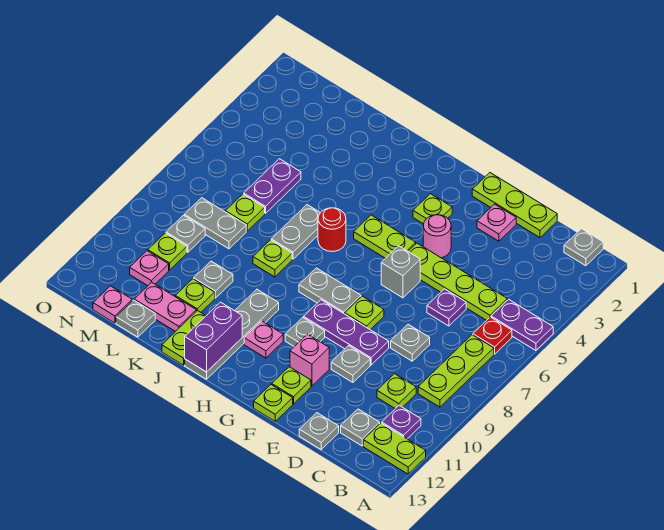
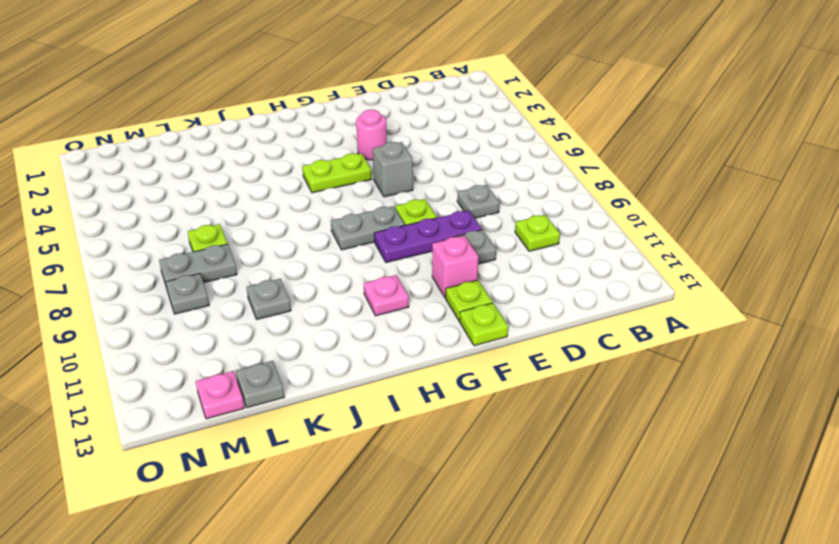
none -> purple 1x2 plate [491,299,553,350]
none -> lime 1x2 plate [363,423,426,474]
none -> grey 1x1 plate [564,229,603,266]
none -> red 1x1 plate [473,317,512,354]

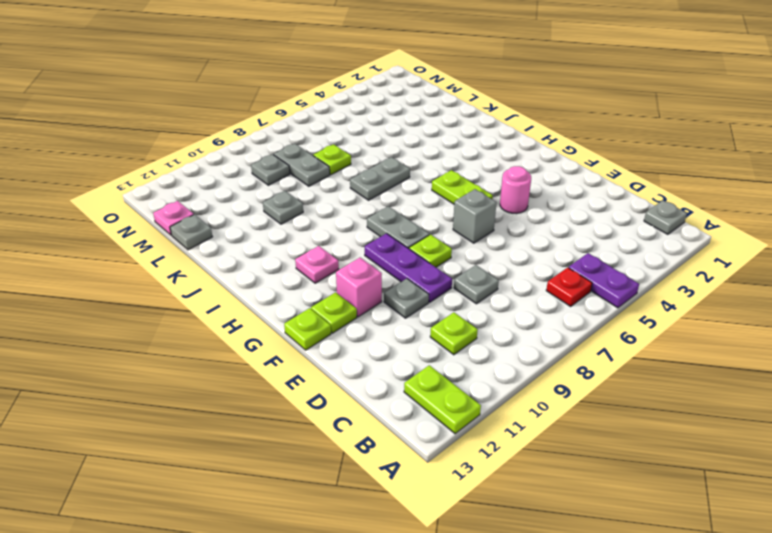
none -> lime 1x3 plate [418,335,494,407]
none -> purple 1x1 plate [382,405,421,439]
none -> lime 1x4 plate [408,243,507,320]
none -> grey 1x1 plate [341,409,380,446]

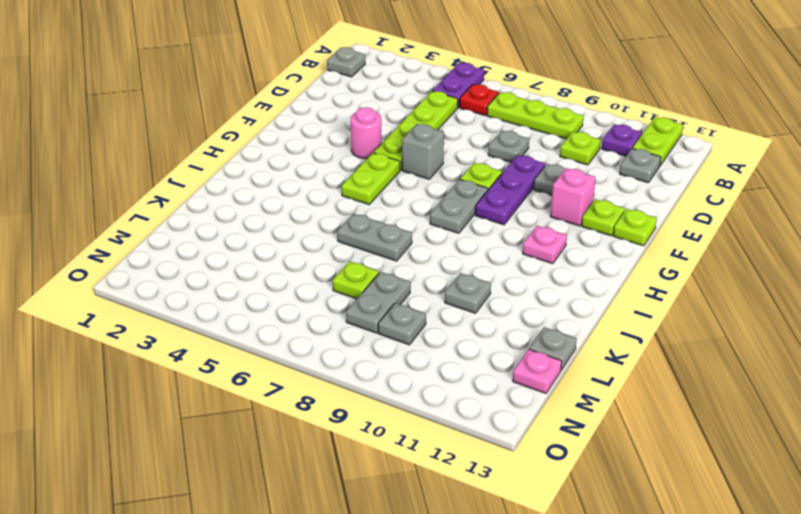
none -> lime 1x3 plate [472,173,557,237]
none -> purple 1x1 plate [427,289,466,326]
none -> grey 1x1 plate [299,413,339,450]
none -> pink 1x1 plate [477,204,516,241]

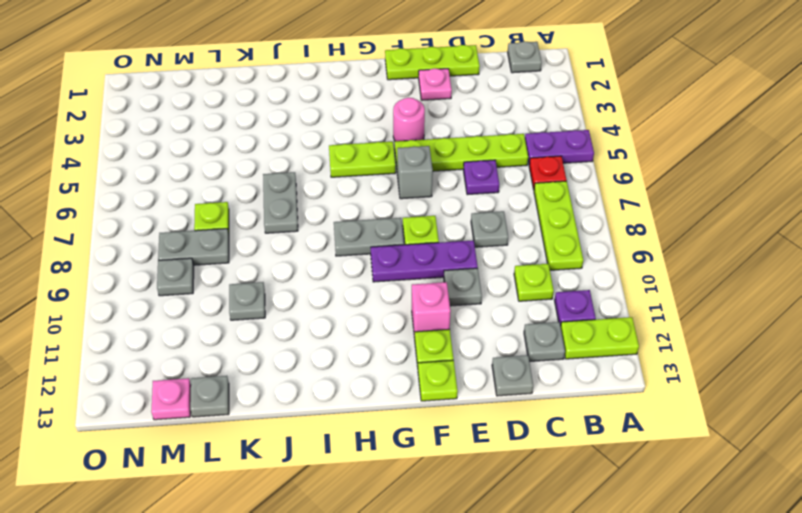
none -> lime 1x1 plate [413,194,452,224]
none -> grey 1x1 plate [285,317,325,347]
none -> pink 1x1 plate [244,321,283,358]
none -> red 1x1 round brick [318,208,346,251]

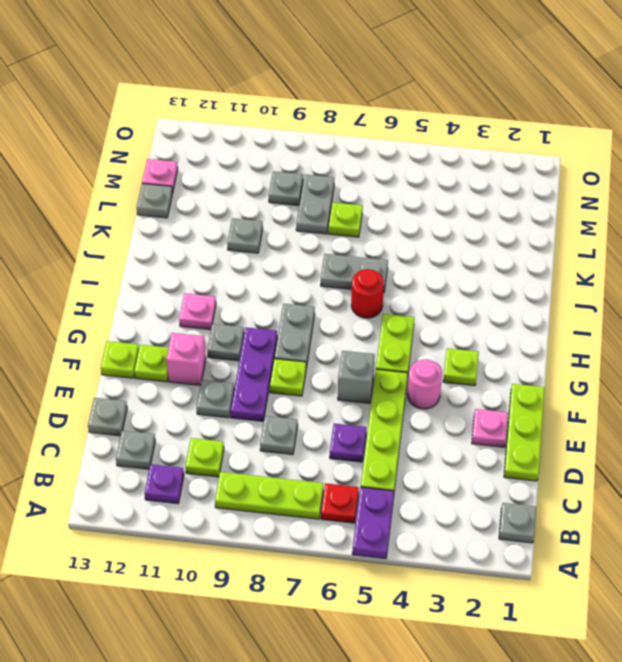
none -> lime 1x2 plate [363,423,426,474]
none -> grey 1x4 plate [185,289,279,379]
none -> lime 1x1 plate [253,240,292,277]
none -> lime 1x2 plate [162,310,206,365]

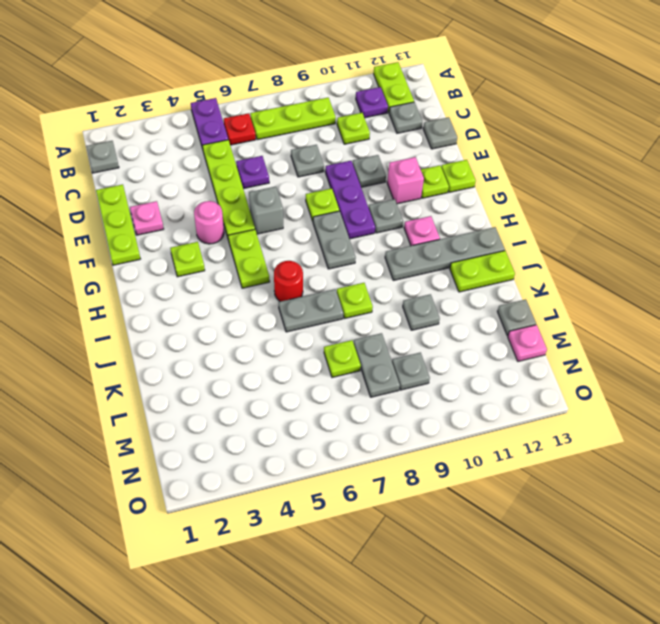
none -> lime 1x1 plate [175,279,215,312]
none -> pink 1x2 plate [134,282,196,332]
none -> purple 1x2 plate [244,159,301,213]
none -> lime 1x1 plate [148,233,187,270]

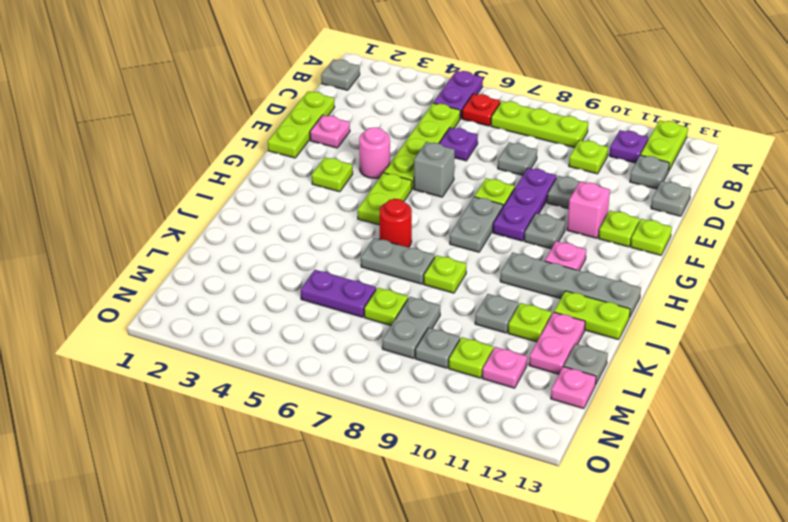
none -> purple 1x2 brick [185,302,242,372]

